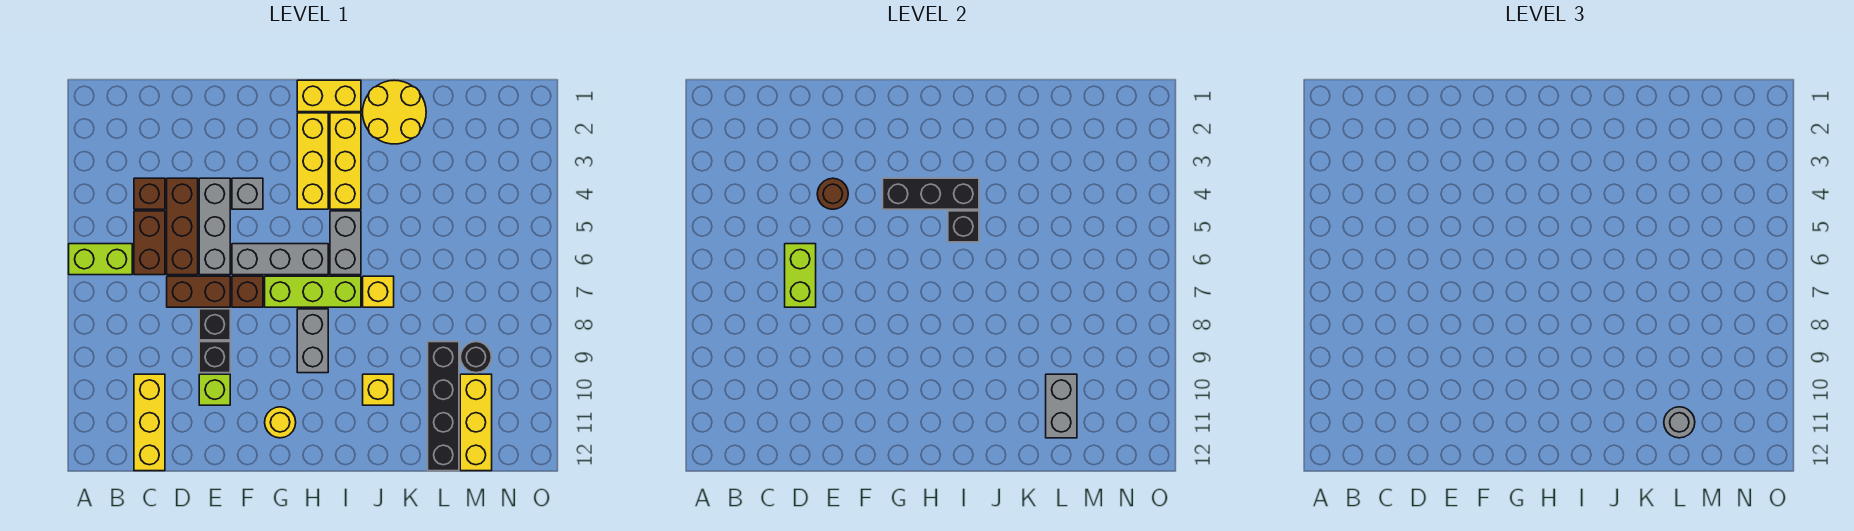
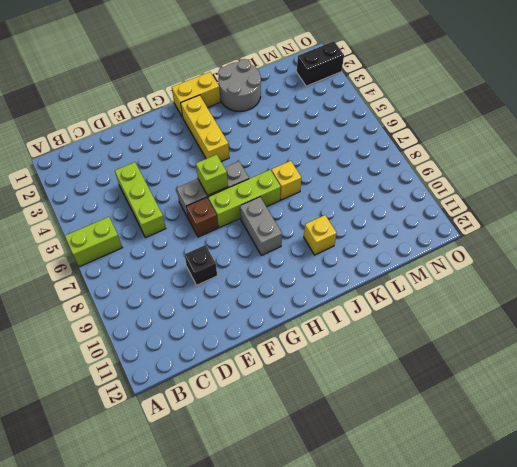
lime 1x3 brick [115,162,166,238] -> brown 1x3 brick [167,178,198,275]
lime 1x1 brick [196,155,228,196] -> lime 1x1 brick moved to [199,374,230,405]
grey 2x2 round brick [218,59,261,112] -> yellow 2x2 round brick [363,80,426,144]
black 1x2 brick [297,41,344,86] -> none
none -> brown 1x1 brick [134,178,165,209]
none -> brown 1x2 brick [134,211,165,275]
none -> yellow 1x3 brick [134,374,165,471]
none -> brown 1x2 brick [167,276,230,307]

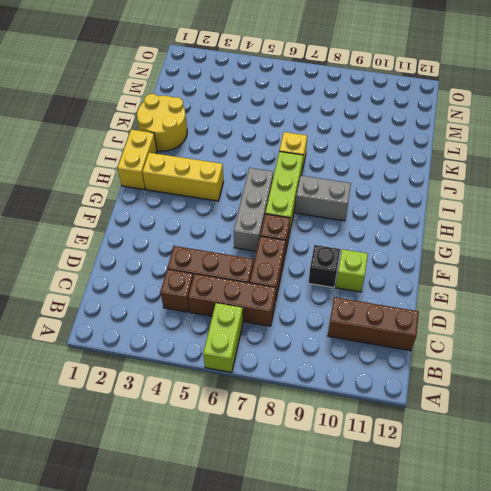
brown 1x3 brick [188,274,276,326] -> brown 1x2 brick [134,211,165,275]
brown 1x3 brick [328,297,419,351] -> yellow 1x3 brick [134,374,165,471]
none -> grey 1x3 brick [199,178,230,275]
none -> black 1x1 brick [199,309,230,340]
none -> grey 1x1 brick [232,178,263,209]
none -> yellow 1x1 round brick [265,407,296,438]

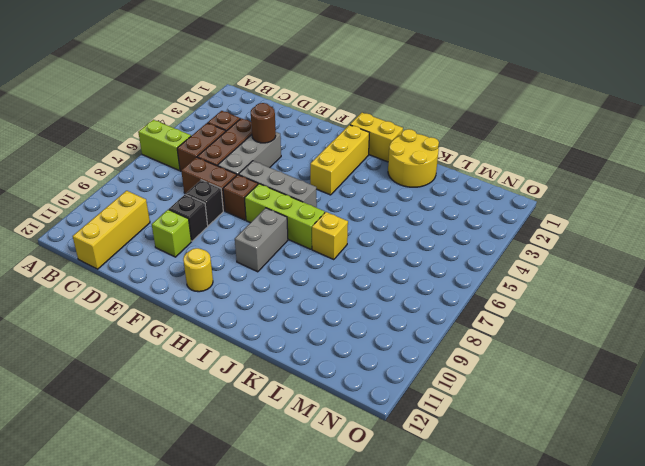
none -> grey 1x1 brick [232,178,263,209]
none -> yellow 1x3 brick [330,113,361,209]
none -> grey 1x2 brick [330,211,361,275]
none -> yellow 1x1 brick [363,374,394,405]

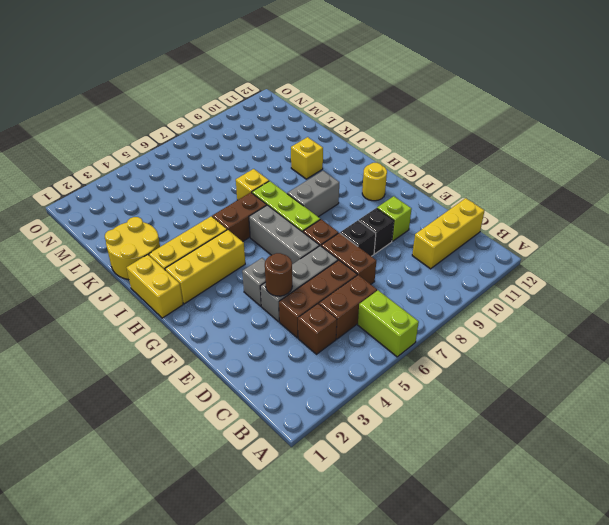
brown 1x2 brick [212,192,267,242] -> grey 1x2 brick [330,211,361,275]
none -> black 1x4 brick [428,342,459,471]
none -> black 1x1 round brick [461,342,491,373]
none -> yellow 1x3 brick [460,374,492,471]
none -> lime 1x2 brick [785,244,816,307]

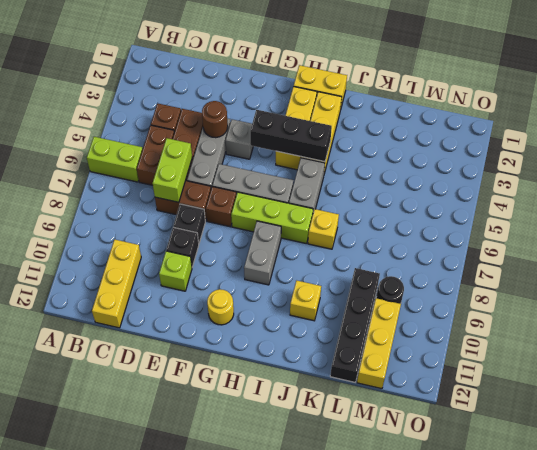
none -> yellow 2x2 round brick [363,80,426,144]
none -> black 1x1 brick [948,211,979,242]
none -> grey 1x2 brick [1046,374,1077,438]
none -> grey 1x1 round brick [1664,407,1695,438]

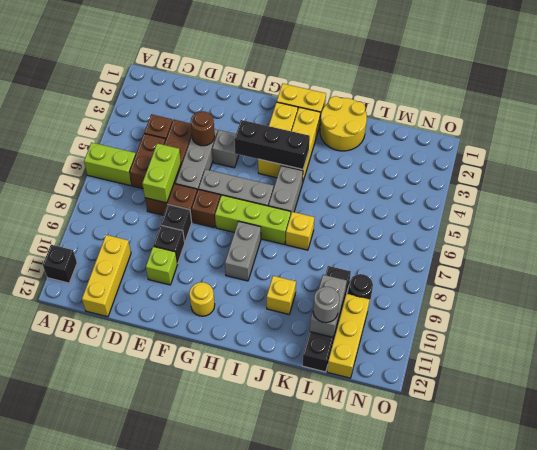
black 1x1 brick [43,245,77,283] -> black 1x1 brick moved to [948,211,979,242]

